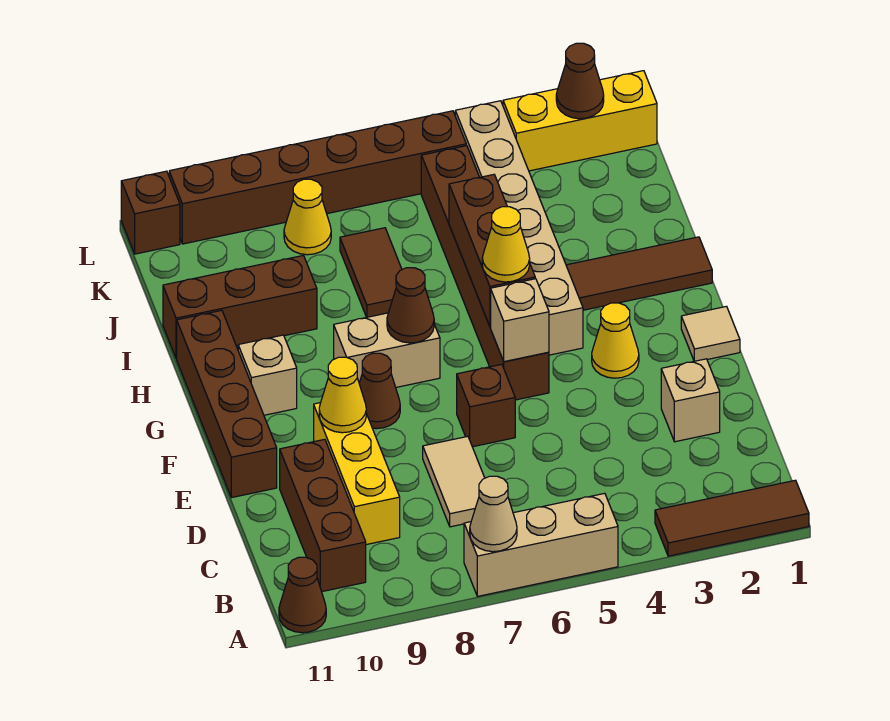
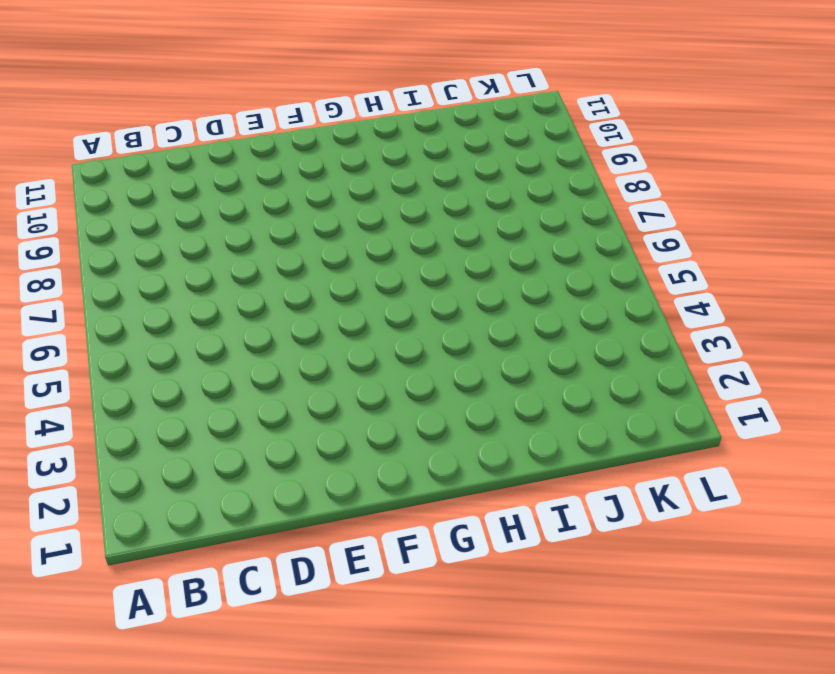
none -> brown 1x3 tile [655,480,809,556]
none -> tan 1x3 brick [464,493,618,596]
none -> brown 1x1 cone [279,557,326,633]
none -> brown 1x3 brick [280,439,366,592]

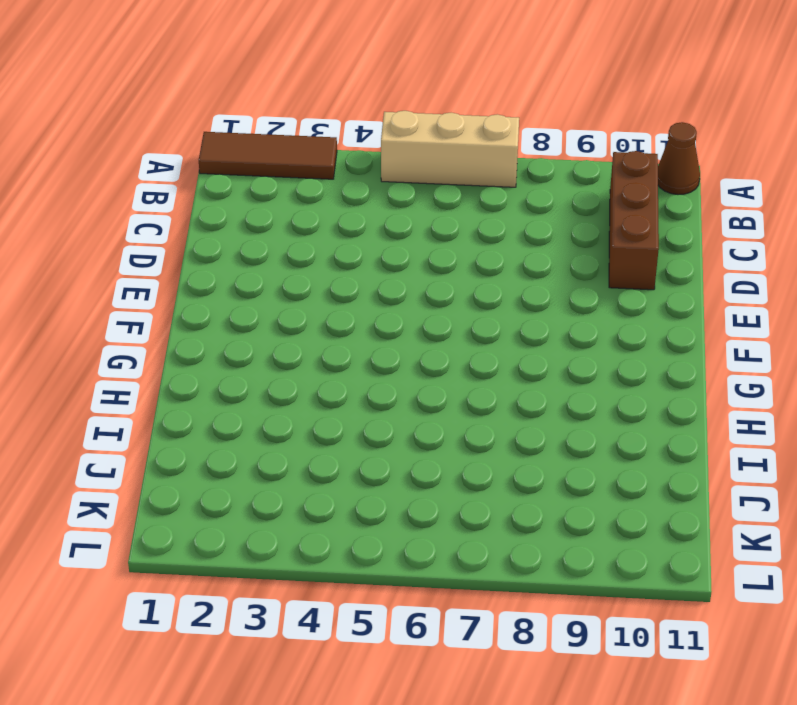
none -> tan 1x2 tile [423,436,485,527]
none -> yellow 1x3 brick [314,403,400,545]
none -> tan 1x1 brick [661,359,720,442]
none -> brown 1x1 brick [457,364,515,447]

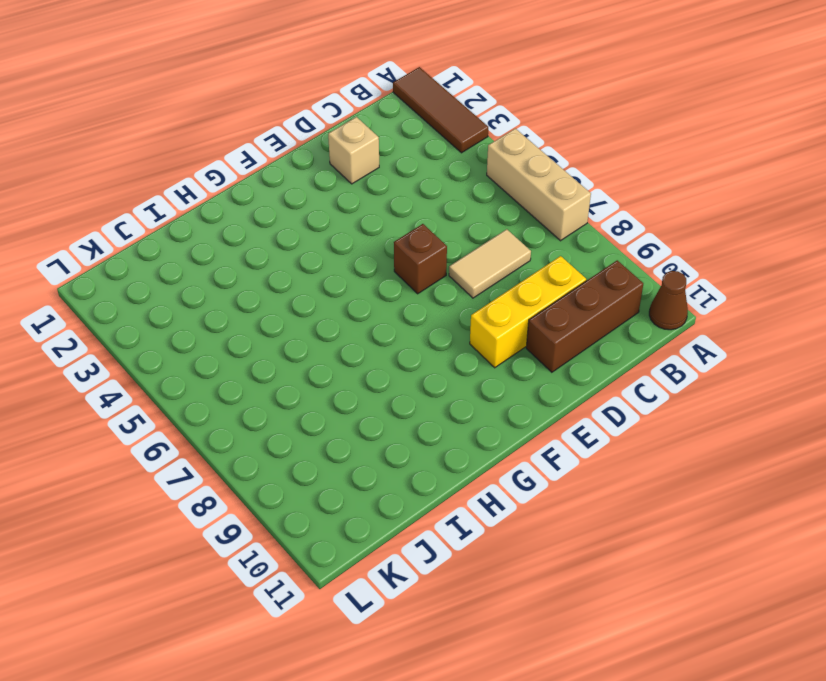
none -> brown 1x4 brick [177,310,277,498]
none -> tan 1x1 tile [681,306,740,361]
none -> yellow 1x1 cone [592,303,639,378]
none -> brown 1x6 brick [421,146,549,400]

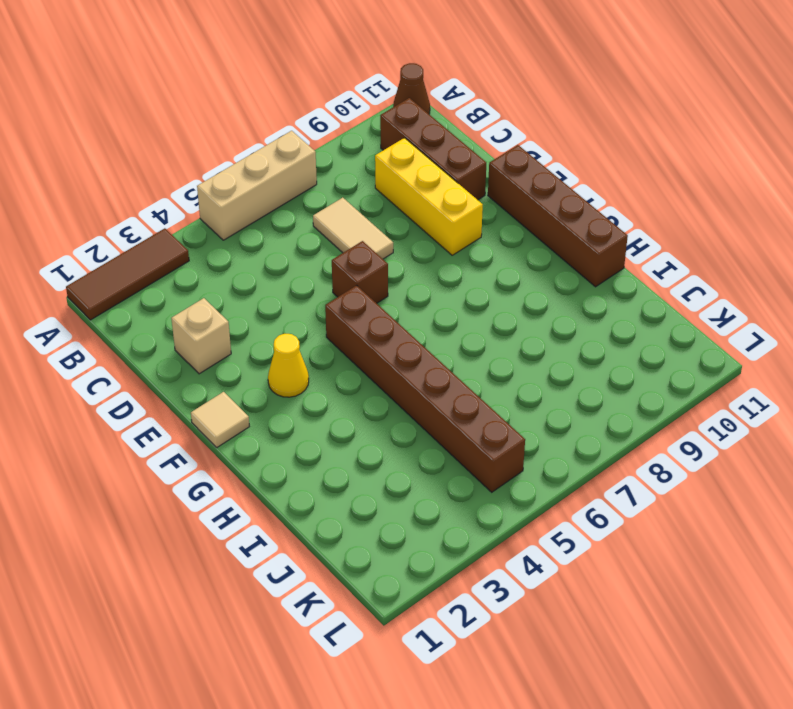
none -> brown 1x1 cone [359,353,400,429]
none -> tan 1x6 brick [455,101,583,355]
none -> tan 1x2 brick [334,313,440,387]
none -> tan 1x1 brick [238,335,297,415]

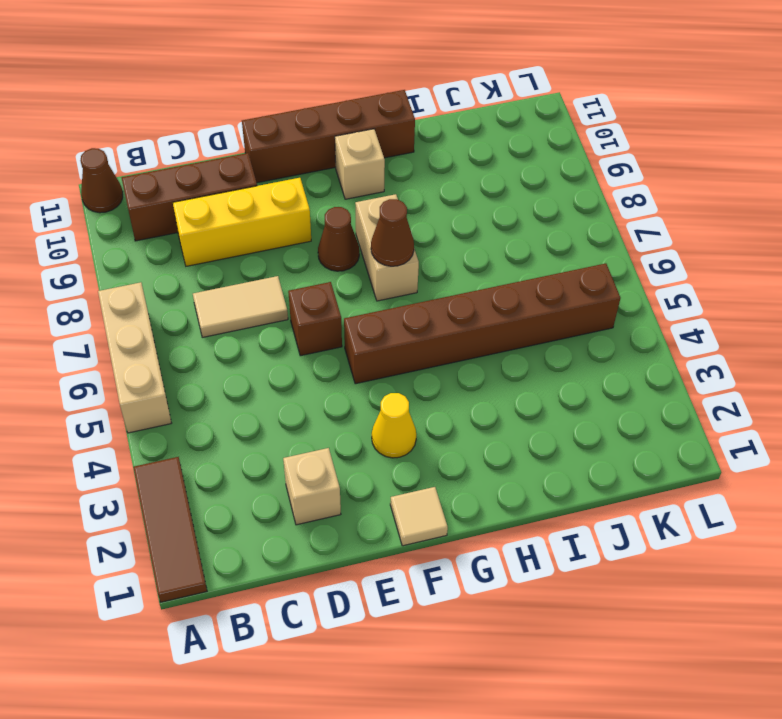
none -> tan 1x6 brick [455,101,583,355]
none -> brown 1x3 tile [566,237,712,310]
none -> brown 1x2 tile [340,228,402,317]
none -> brown 1x3 brick [163,255,317,358]

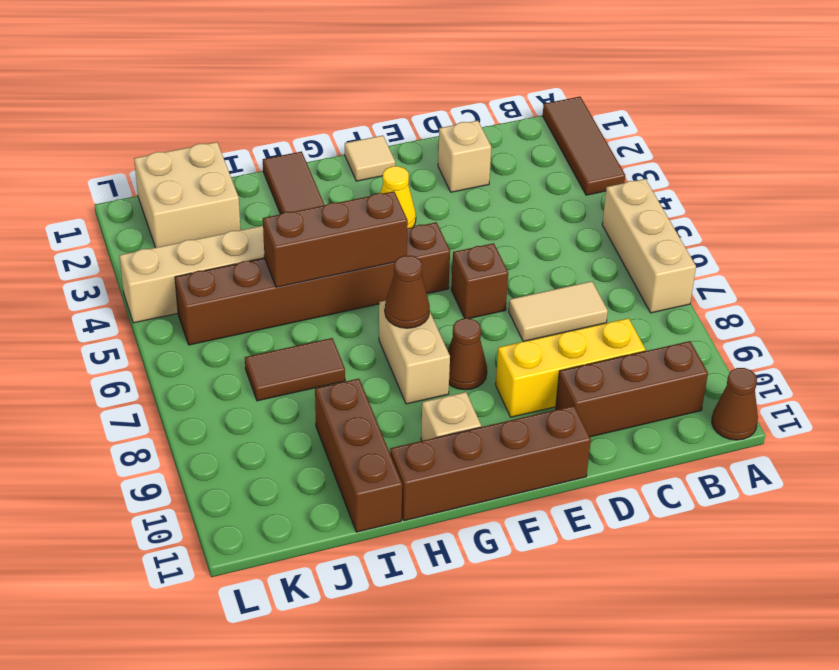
tan 2x2 brick [134,142,241,248] -> none
none -> yellow 1x1 cone [284,179,331,255]
none -> yellow 1x3 brick [503,71,657,171]
none -> brown 1x6 brick [169,111,466,244]
none -> brown 1x1 brick [121,171,180,254]

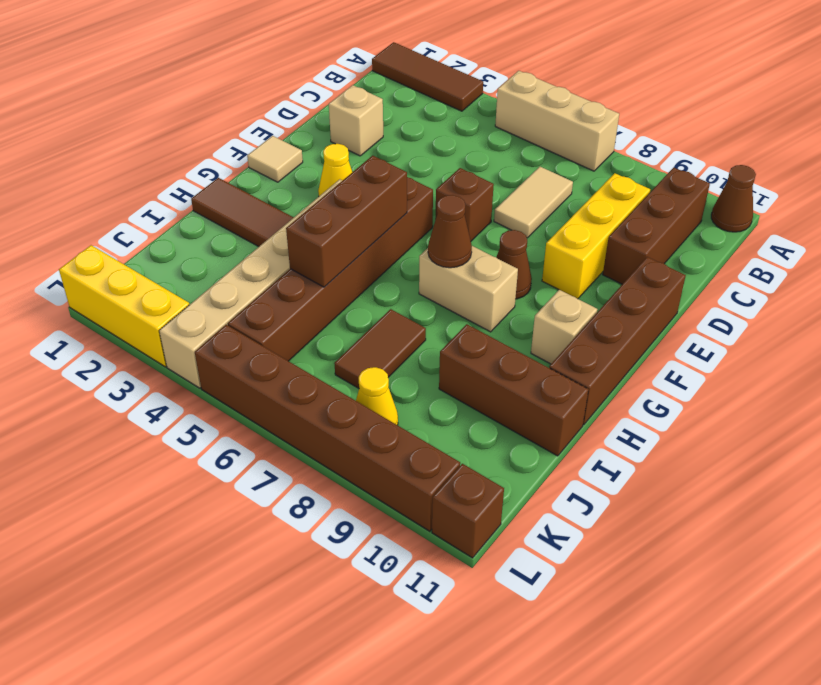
none -> tan 1x1 cone [470,476,517,552]
none -> yellow 1x1 cone [319,357,366,433]
none -> tan 1x1 brick [491,279,549,362]
none -> brown 1x1 cone [556,43,604,119]

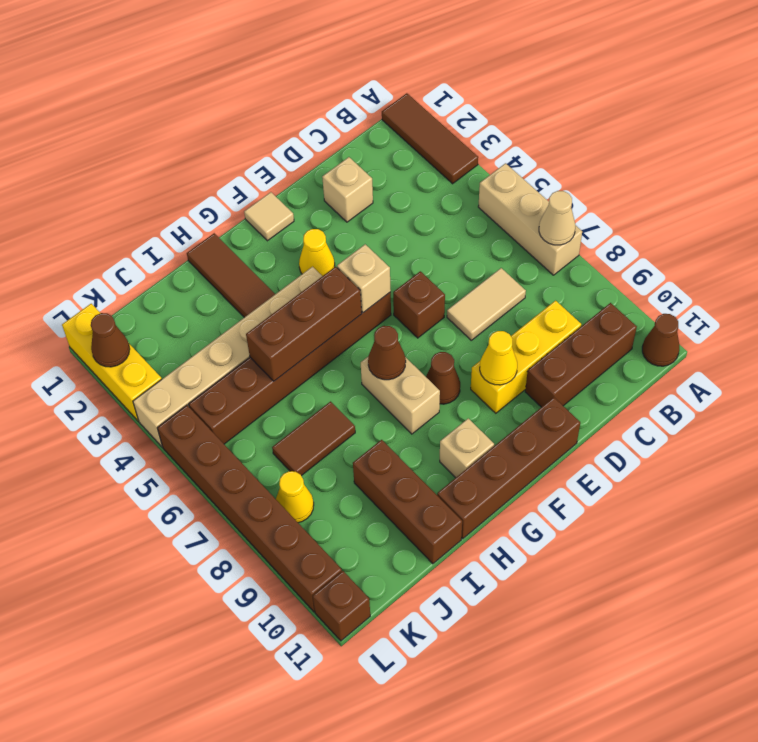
none -> yellow 1x1 cone [482,207,530,282]

